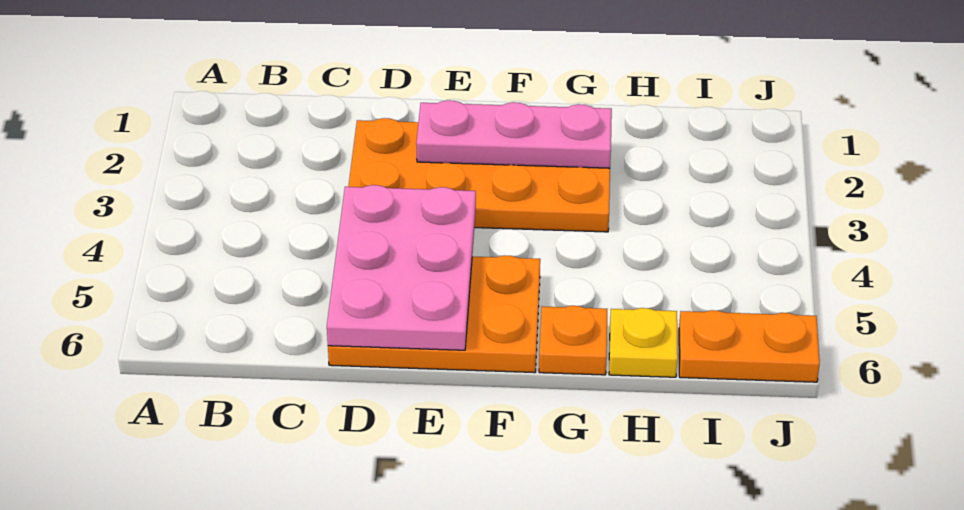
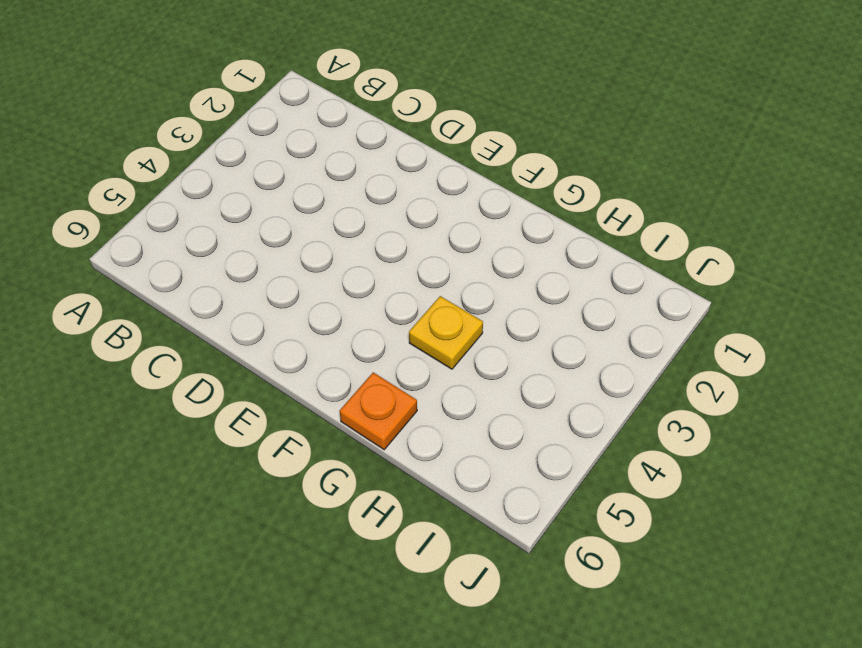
yellow 1x1 plate [409,296,483,369] -> yellow 1x1 plate moved to [609,308,678,377]
none -> orange 2x4 plate [348,118,610,232]
none -> orange 2x3 plate [328,256,540,373]

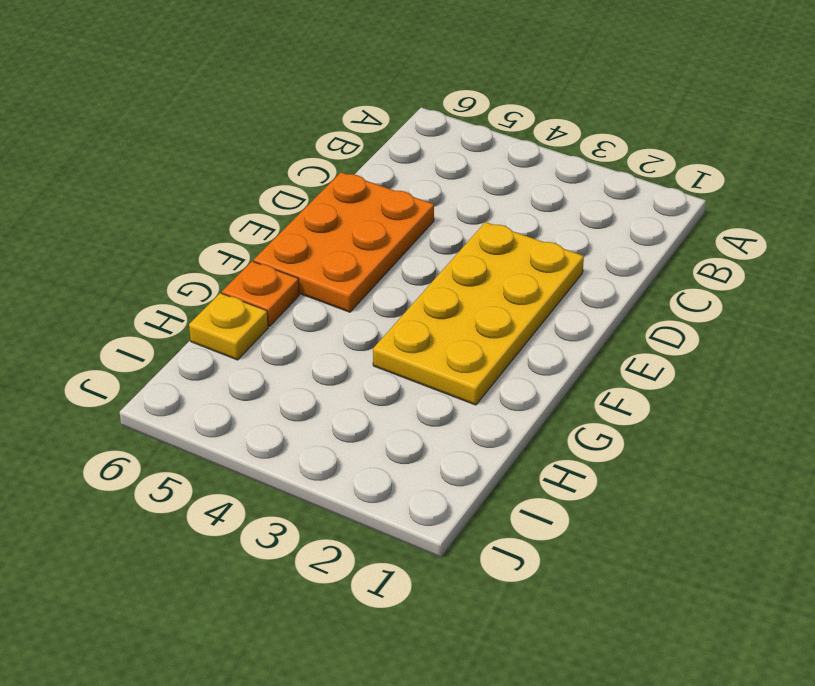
yellow 2x4 plate [373,222,584,405] -> orange 2x4 plate [348,118,610,232]
none -> orange 1x2 plate [679,310,820,382]
none -> pink 2x3 plate [327,185,476,350]

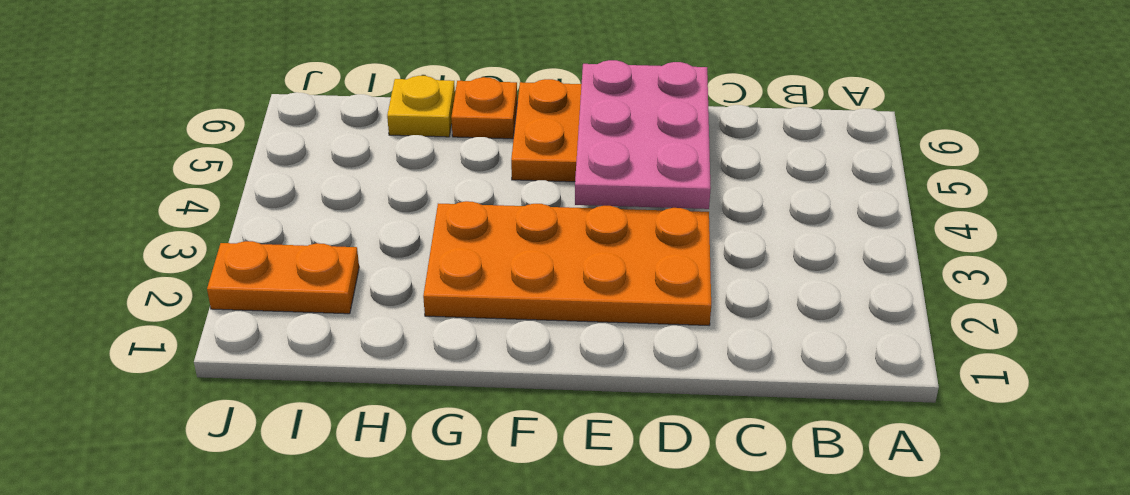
orange 1x2 plate [207,241,359,314] -> orange 1x2 plate moved to [679,310,820,382]
none -> pink 1x3 plate [416,100,612,168]

